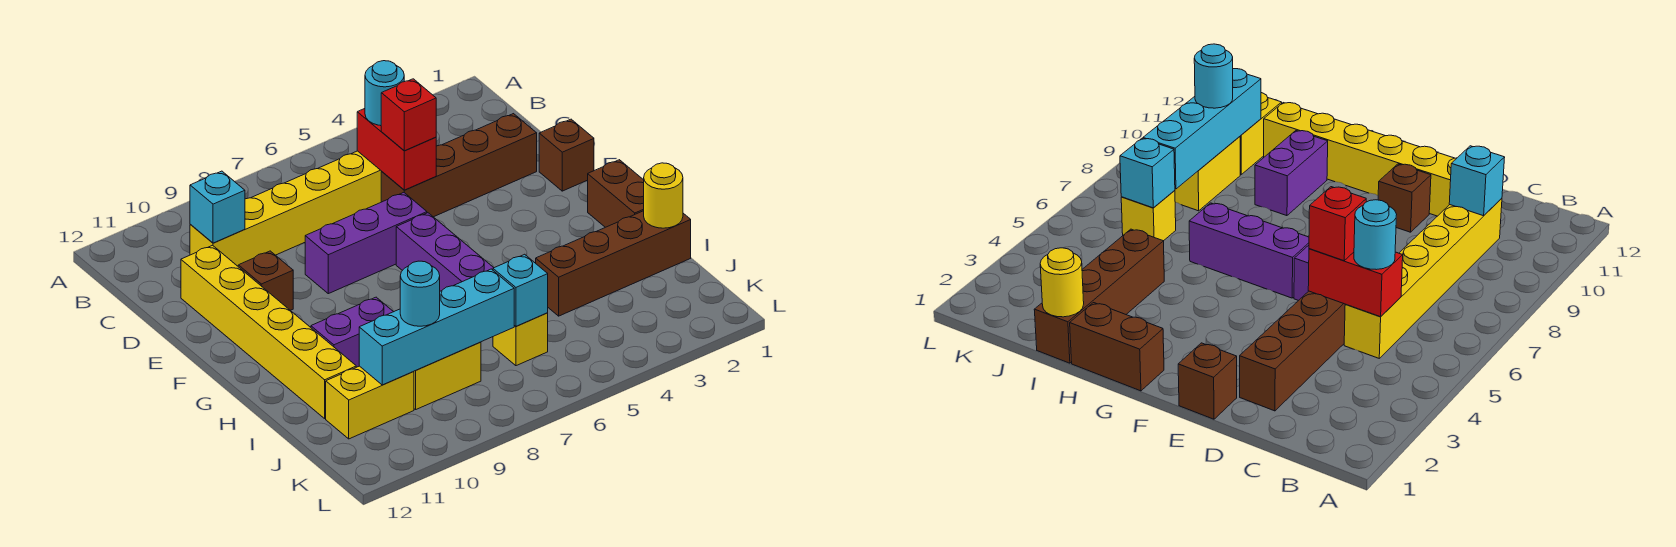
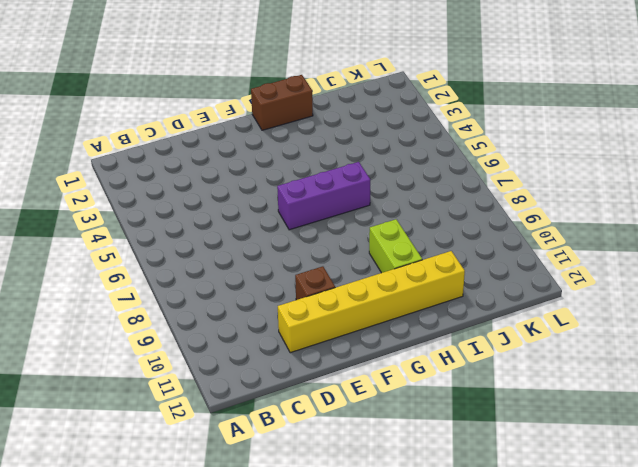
lime 1x2 brick [369,219,422,273] -> purple 1x2 brick [311,297,393,367]
none -> yellow 1x6 brick [190,151,382,266]
none -> brown 1x4 brick [381,114,537,217]
none -> brown 1x1 brick [539,119,594,191]

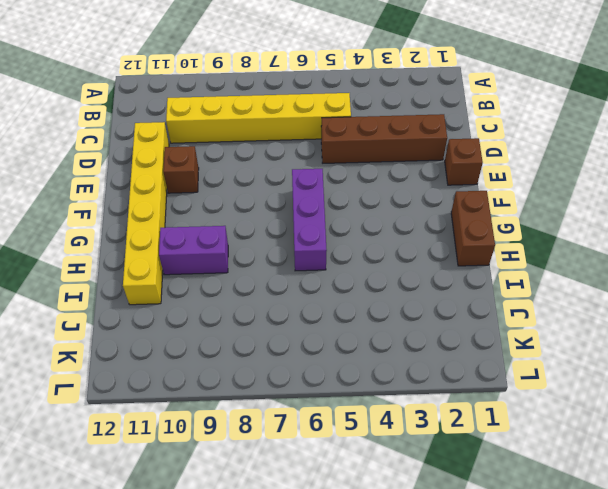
none -> purple 1x3 brick [305,193,427,294]
none -> brown 1x4 brick [536,211,691,316]
none -> yellow 1x1 brick [493,313,548,366]

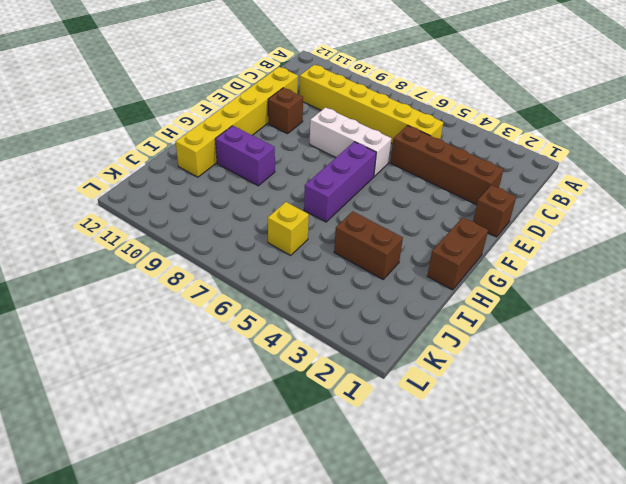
white 1x3 brick [310,107,391,176] -> purple 1x3 brick [305,193,427,294]
brown 1x2 brick [334,211,403,279] -> brown 1x4 brick [536,211,691,316]
none -> yellow 1x2 brick [414,342,481,409]
none -> yellow 1x2 brick [326,366,414,439]
none -> red 1x2 brick [357,109,436,190]

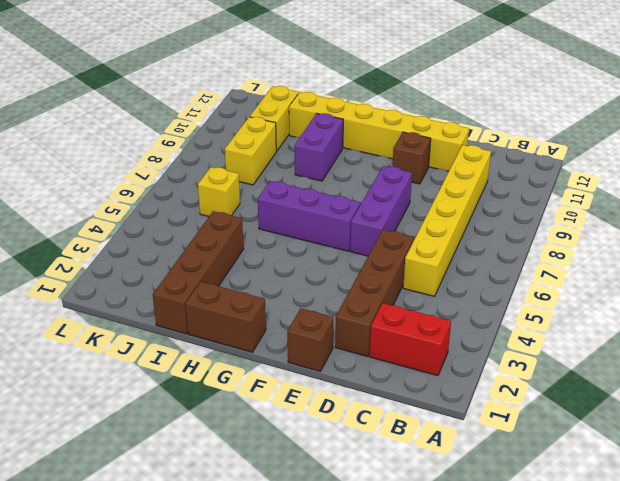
red 1x2 brick [369,303,451,376] -> red 1x2 brick moved to [357,109,436,190]
none -> cyan 1x1 brick [190,171,245,243]
none -> yellow 1x1 round brick [644,163,683,228]
none -> cyan 1x1 brick [493,254,548,326]

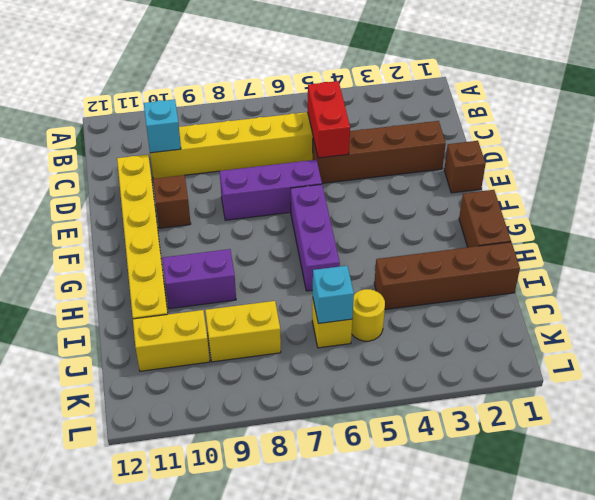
yellow 1x1 round brick [352,289,385,341] -> yellow 1x1 round brick moved to [644,163,683,228]
none -> cyan 1x4 brick [359,269,514,385]
none -> cyan 1x1 round brick [365,61,404,126]
none -> red 1x1 brick [381,79,436,151]

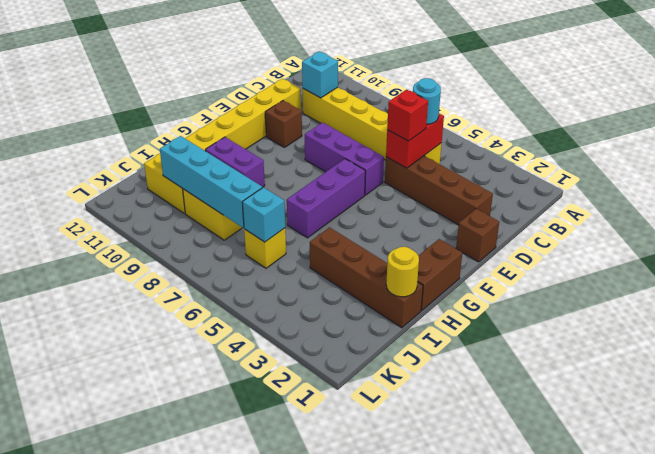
none -> cyan 1x1 round brick [400,261,440,326]

